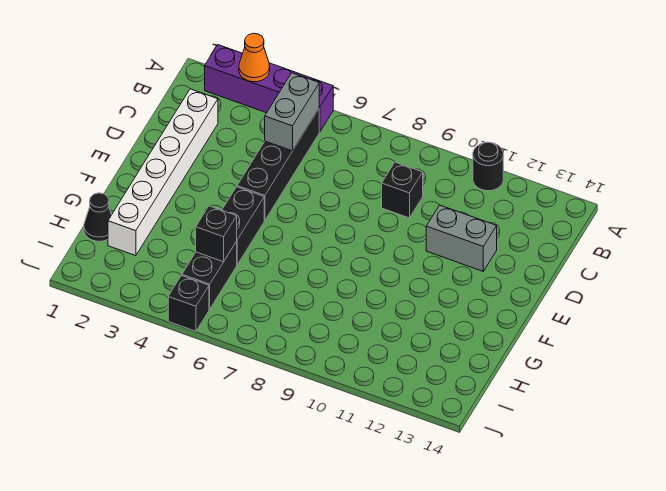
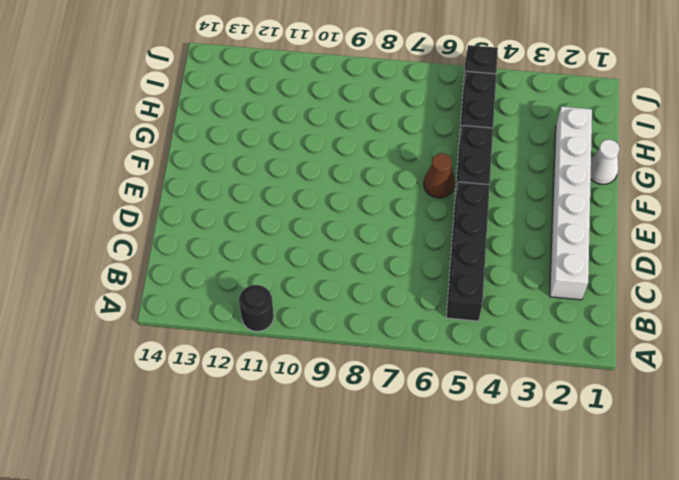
brown 1x1 cone [424,153,455,198] -> none
white 1x1 cone [591,139,620,184] -> none
none -> purple 1x4 brick [205,45,333,132]
none -> black 1x1 brick [382,162,423,218]
none -> grey 1x2 brick [426,205,497,271]

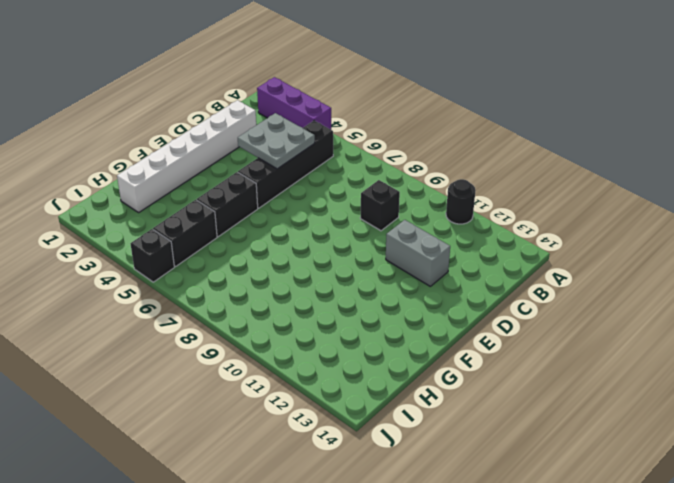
purple 1x3 brick [257,77,331,130] -> purple 1x4 brick [205,45,333,132]
grey 2x2 plate [238,113,315,169] -> grey 1x2 brick [265,73,319,151]
none -> black 1x1 cone [84,193,111,241]
none -> orange 1x1 cone [239,33,270,82]
none -> black 1x1 brick [196,206,237,262]

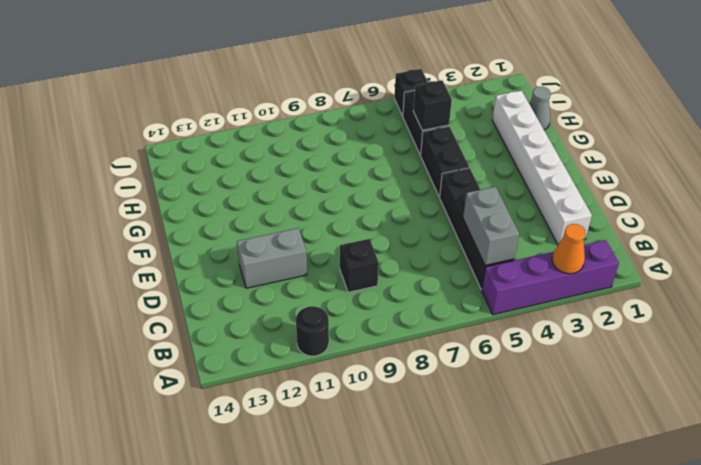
grey 1x1 cone [529,87,550,130] -> black 1x1 cone [84,193,111,241]

